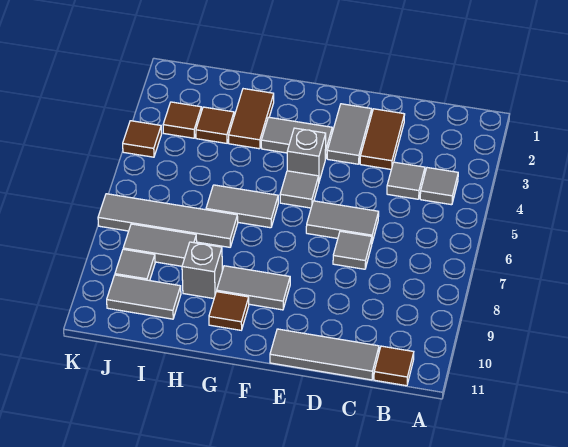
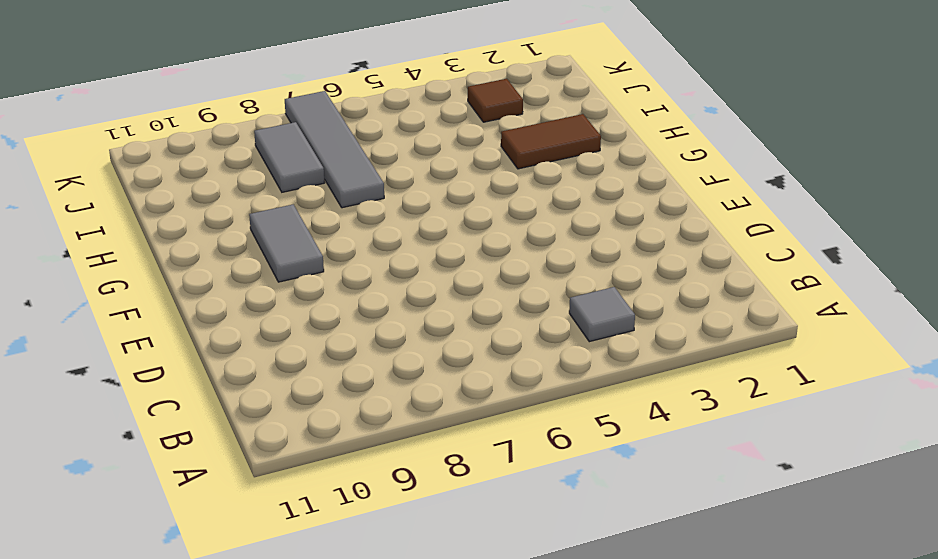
none -> brown 1x1 tile [374,346,414,386]
none -> grey 1x1 tile [387,162,425,199]
none -> grey 1x3 tile [270,329,379,380]

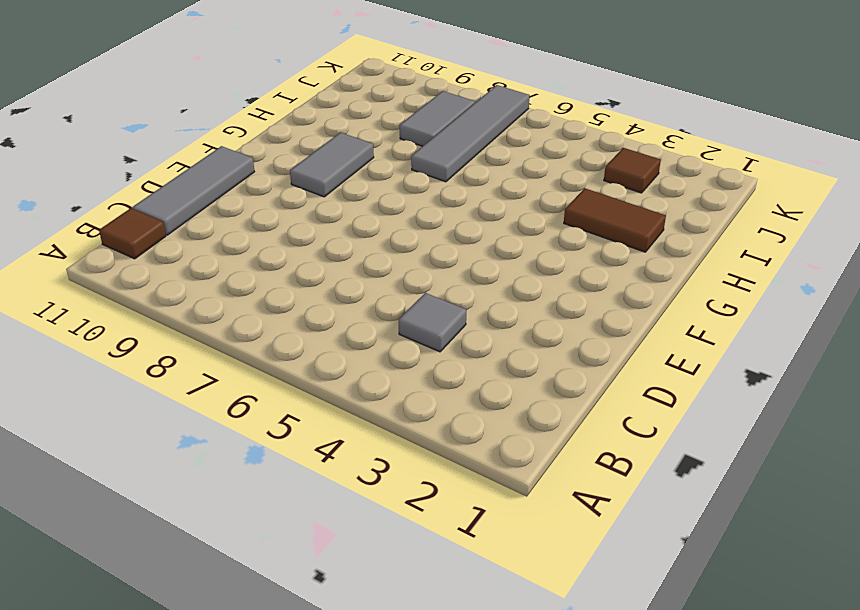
none -> grey 1x1 tile [420,168,458,205]
none -> brown 1x2 tile [360,109,405,169]
none -> grey 1x2 tile [306,201,379,242]

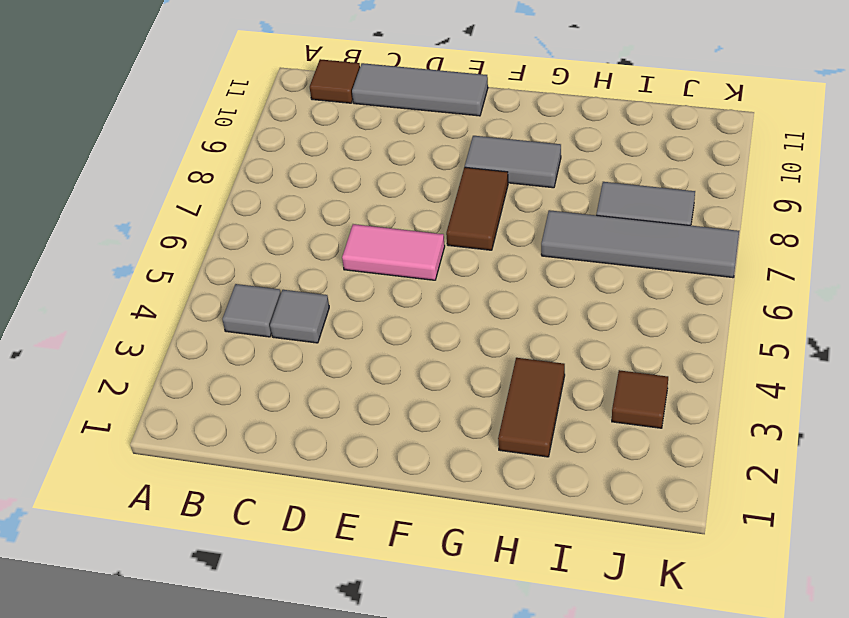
pink 1x2 tile [342,224,445,280] -> grey 1x2 tile [306,201,379,242]
brown 1x2 tile [446,167,508,250] -> brown 1x2 tile moved to [360,109,405,169]
none -> grey 1x1 tile [333,231,372,269]
none -> grey 1x2 tile [327,104,372,164]
none -> grey 1x2 tile [261,117,332,159]

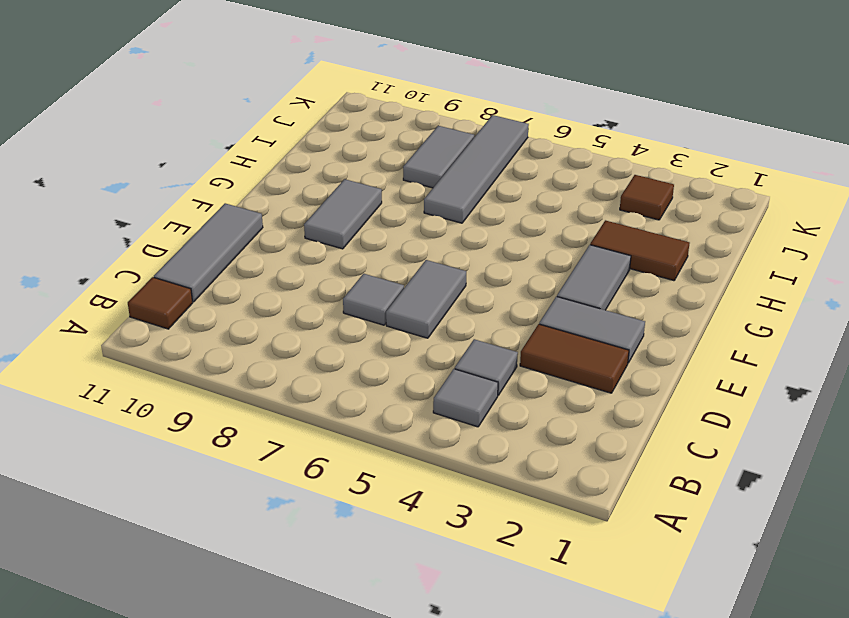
none -> grey 1x1 brick [287,128,326,181]
none -> grey 1x1 tile [280,171,319,208]
none -> grey 1x2 tile [206,185,278,228]

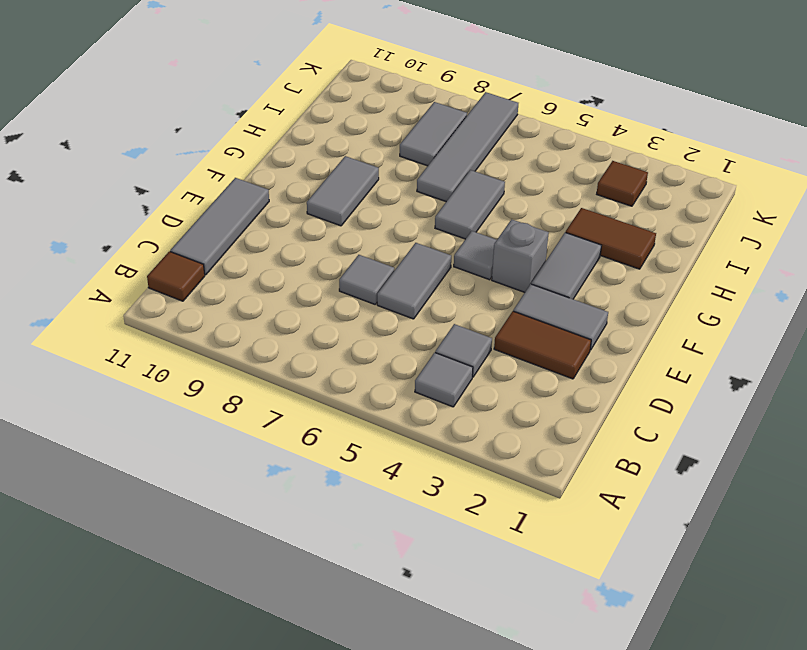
none -> brown 1x1 tile [209,292,249,330]
none -> grey 1x1 brick [182,242,222,299]
none -> brown 1x1 tile [196,107,234,143]

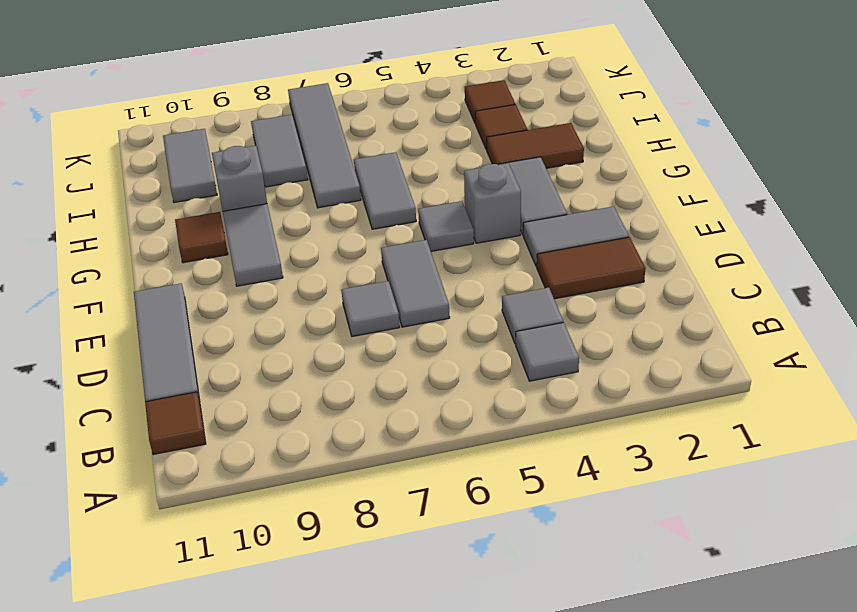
none -> grey 1x1 tile [115,249,155,281]
none -> brown 1x1 tile [123,121,162,157]

